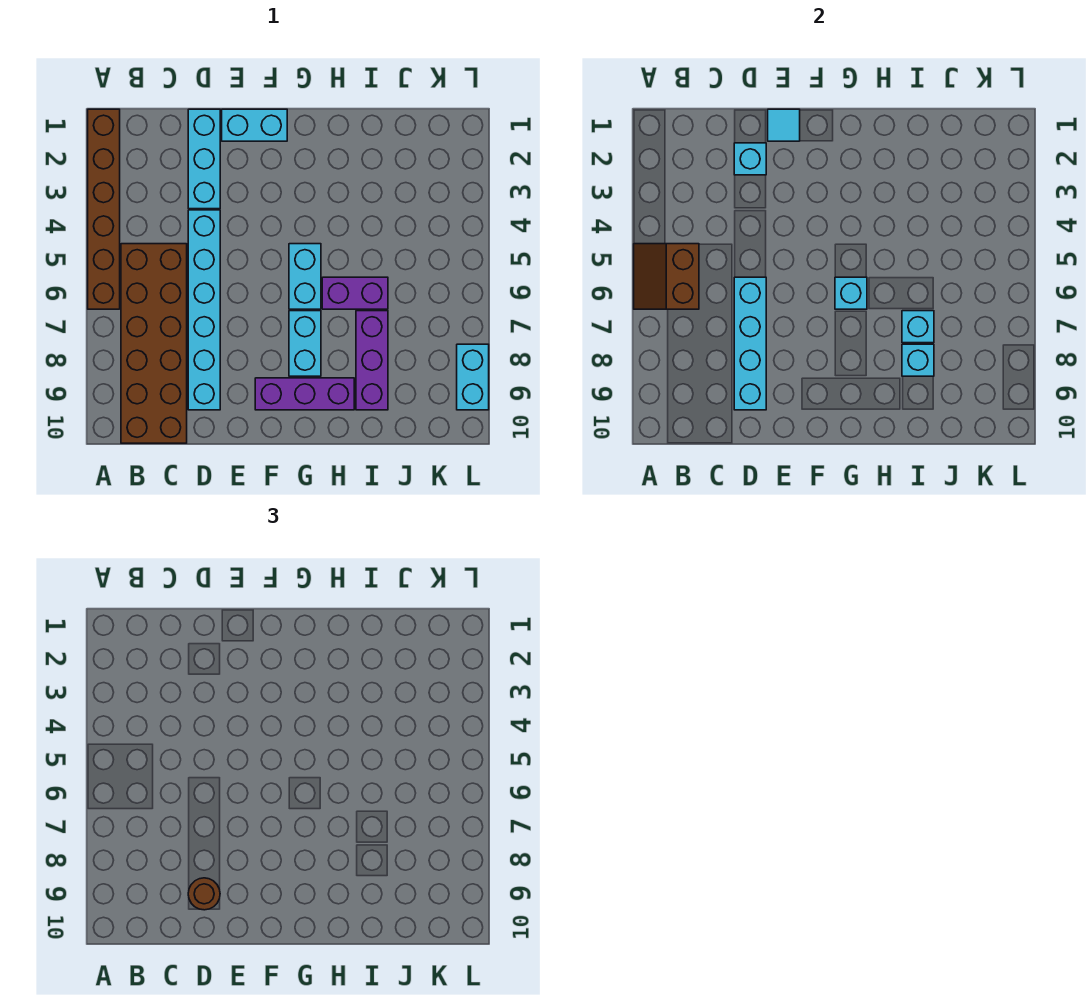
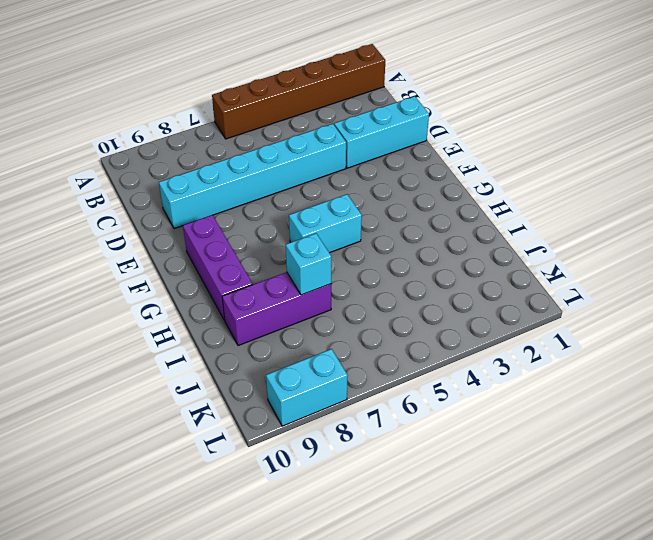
none -> brown 2x6 brick [121,244,187,443]
none -> cyan 1x2 brick [222,109,287,141]
none -> cyan 1x2 brick [289,311,321,376]

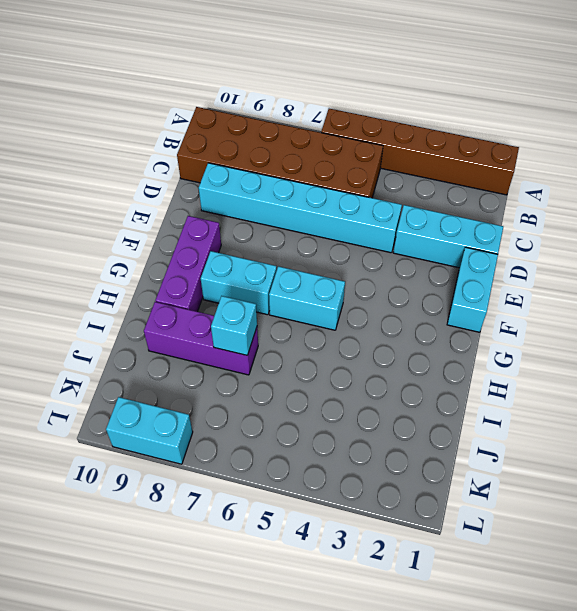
none -> purple 1x2 brick [322,277,388,309]
none -> brown 2x2 slope [634,244,699,309]
none -> cyan 1x1 brick [734,143,766,175]

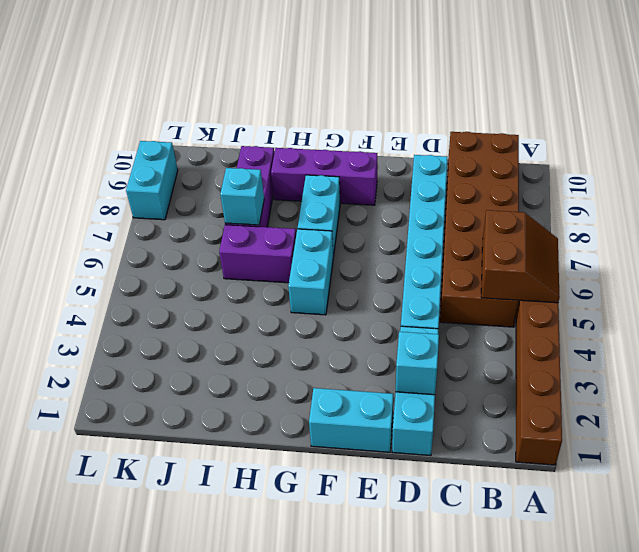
none -> cyan 1x4 brick [734,277,766,410]
none -> cyan 1x1 tile [768,109,800,141]
none -> cyan 1x1 brick [835,277,867,309]

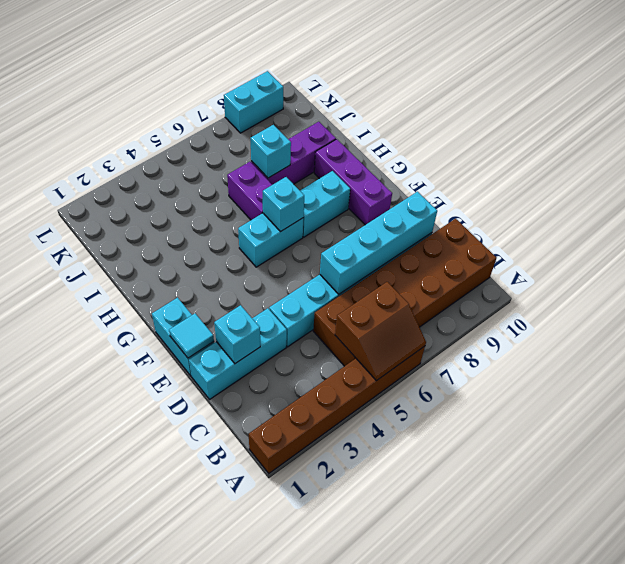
none -> cyan 1x1 brick [902,344,934,376]
none -> brown 1x1 round brick [188,878,220,910]

